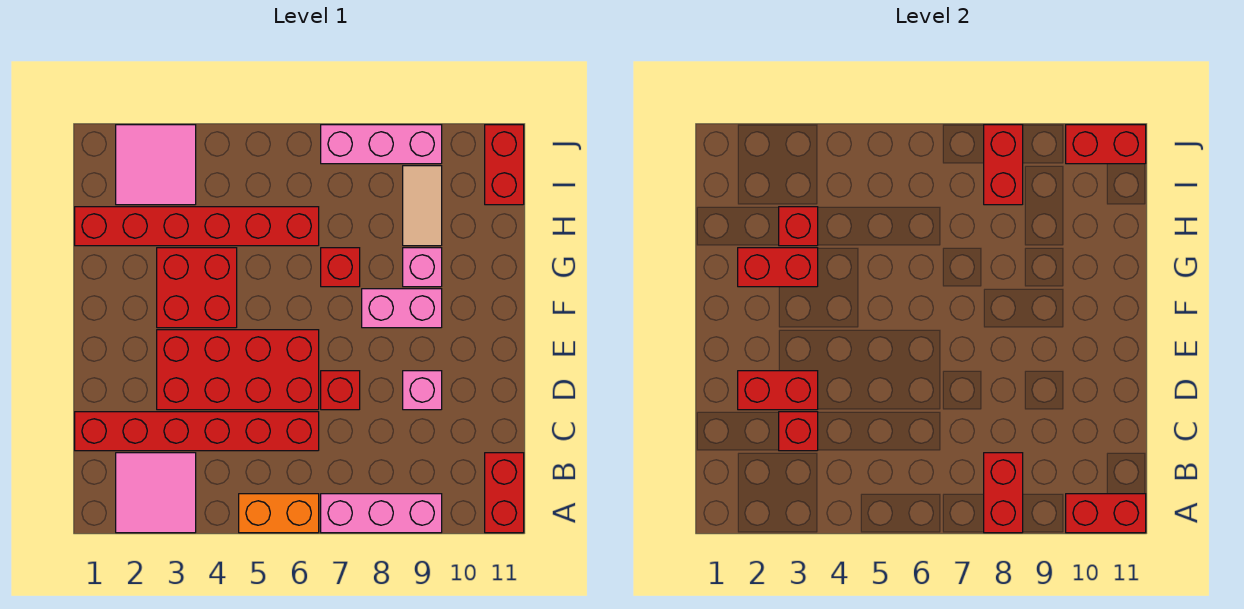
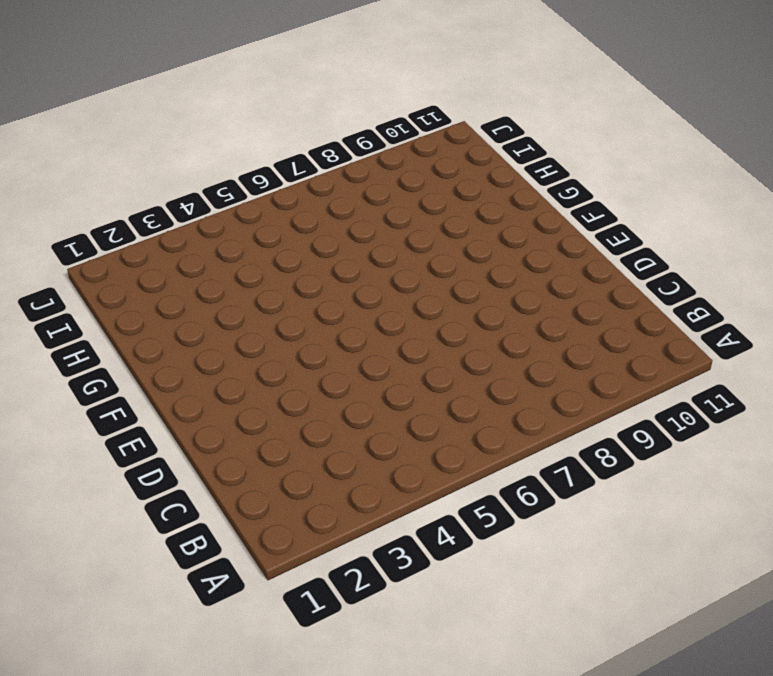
none -> pink 2x2 tile [116,453,196,533]
none -> orange 1x2 brick [239,494,319,533]
none -> pink 1x3 brick [321,494,442,533]

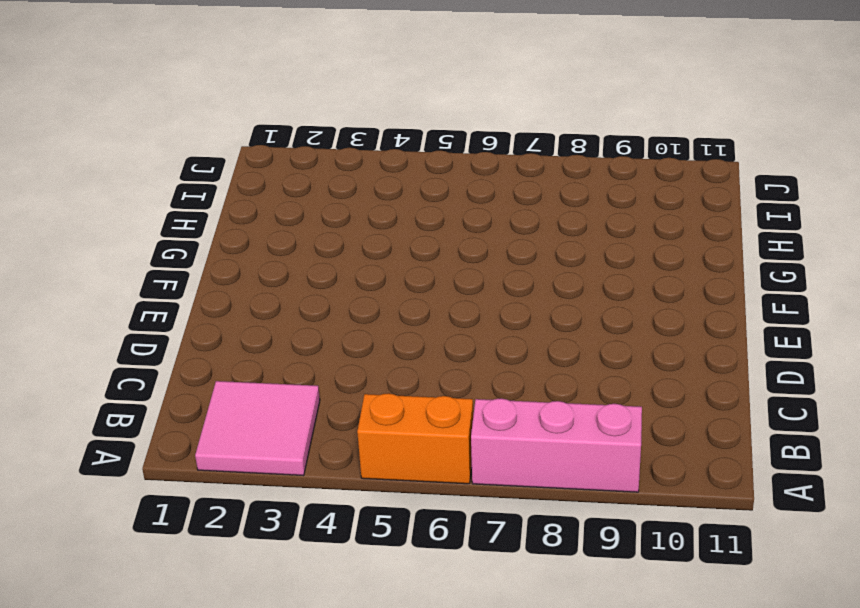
none -> red 1x2 brick [485,453,524,533]
none -> red 1x6 brick [75,412,319,451]
none -> red 2x4 brick [157,330,319,410]

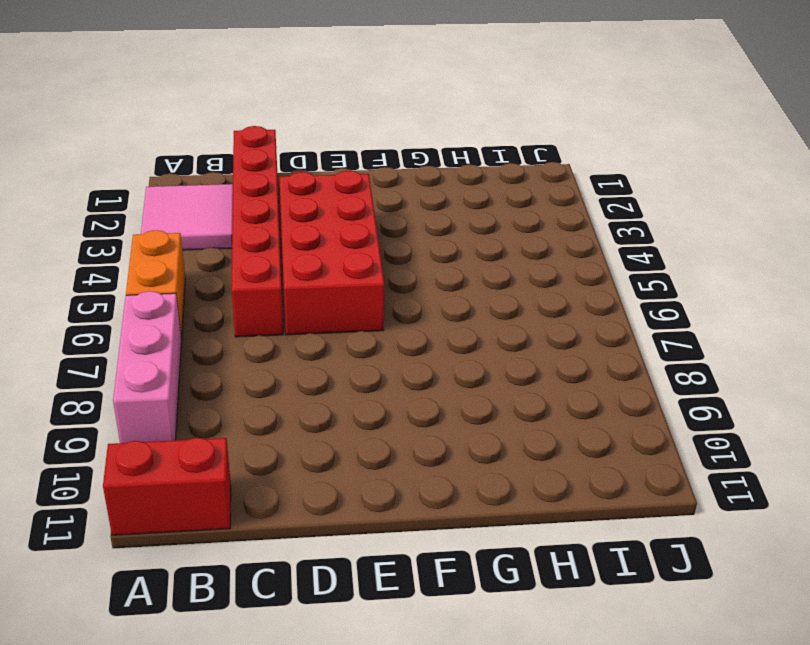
none -> red 1x1 brick [321,371,360,410]
none -> pink 1x1 brick [403,371,442,410]
none -> red 2x2 brick [157,248,237,328]

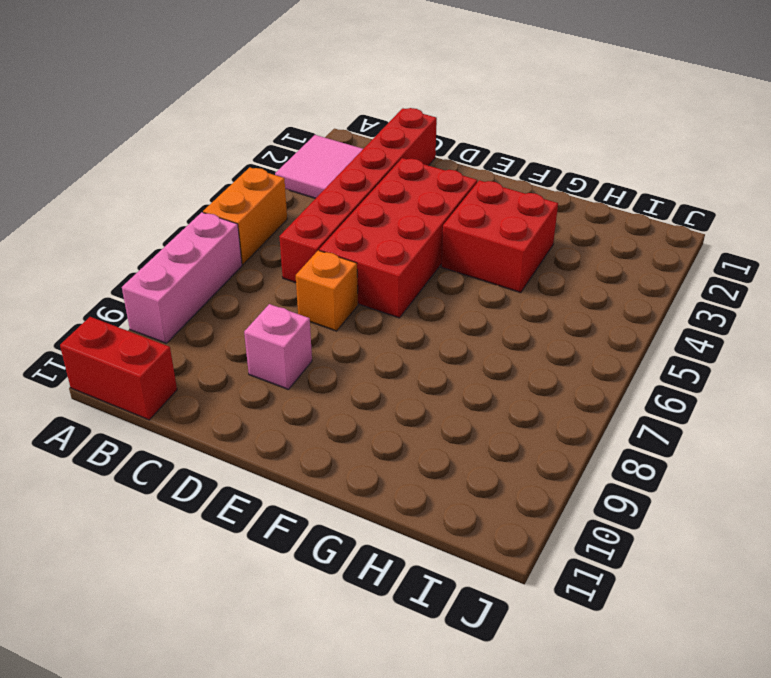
orange 1x1 brick [296,250,358,331] -> red 1x1 brick [321,371,360,410]
none -> pink 1x2 brick [362,289,442,328]
none -> red 1x1 brick [321,248,360,287]
none -> pink 1x1 brick [403,248,442,287]

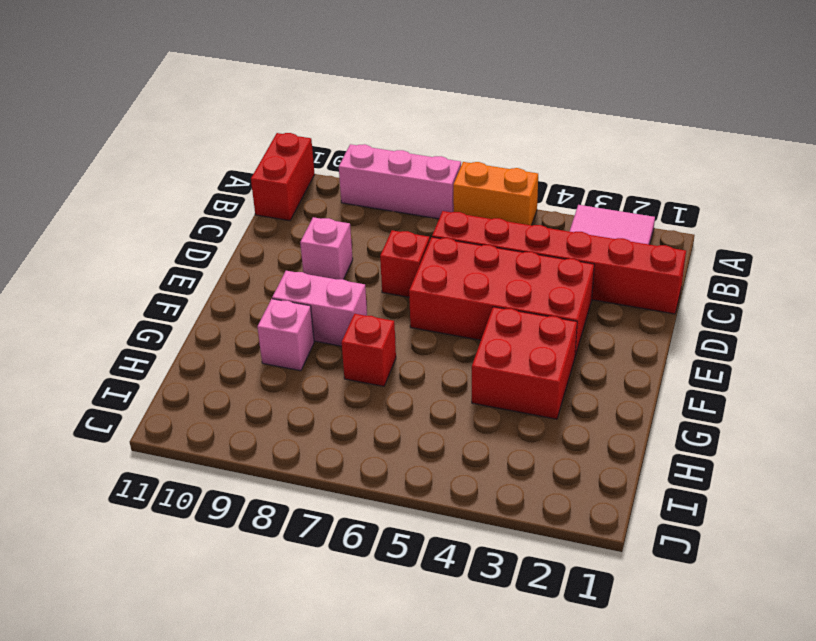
none -> red 1x6 brick [75,207,319,246]
none -> tan 1x2 tile [403,166,442,246]
none -> pink 2x2 tile [116,125,196,205]

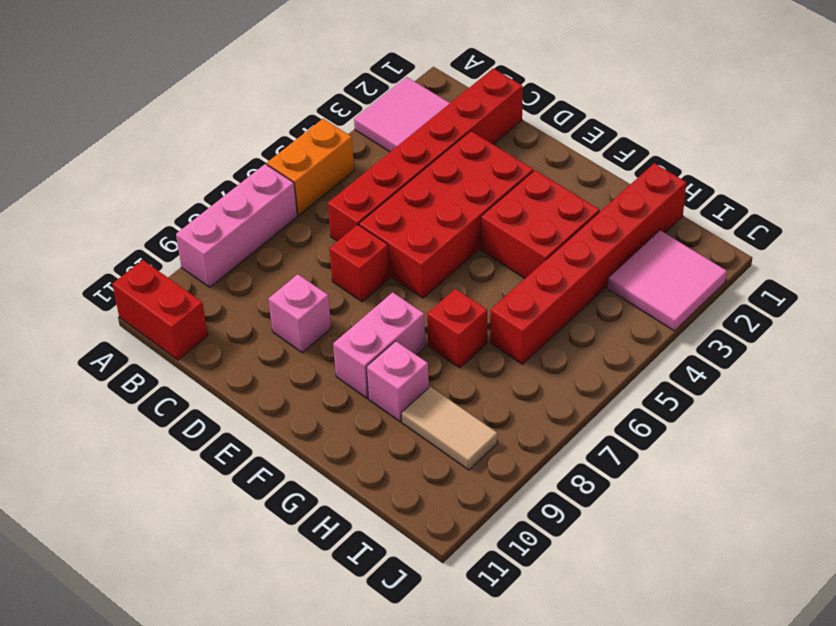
none -> red 1x2 brick [485,125,524,205]
none -> pink 1x3 brick [321,125,442,164]
none -> red 1x2 brick [984,453,1023,533]

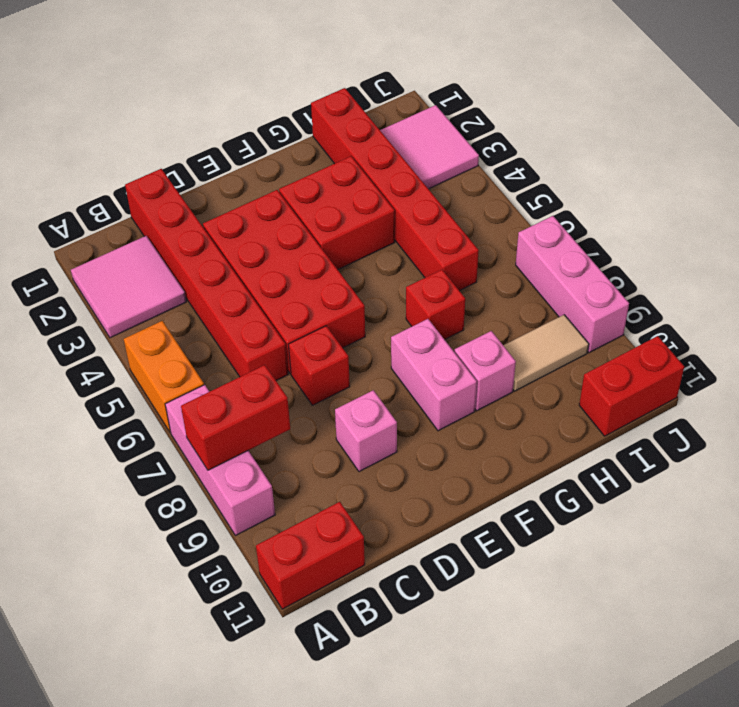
none -> red 1x2 brick [1066,494,1146,533]
none -> red 1x1 brick [779,412,818,451]
none -> red 1x2 brick [738,371,818,410]

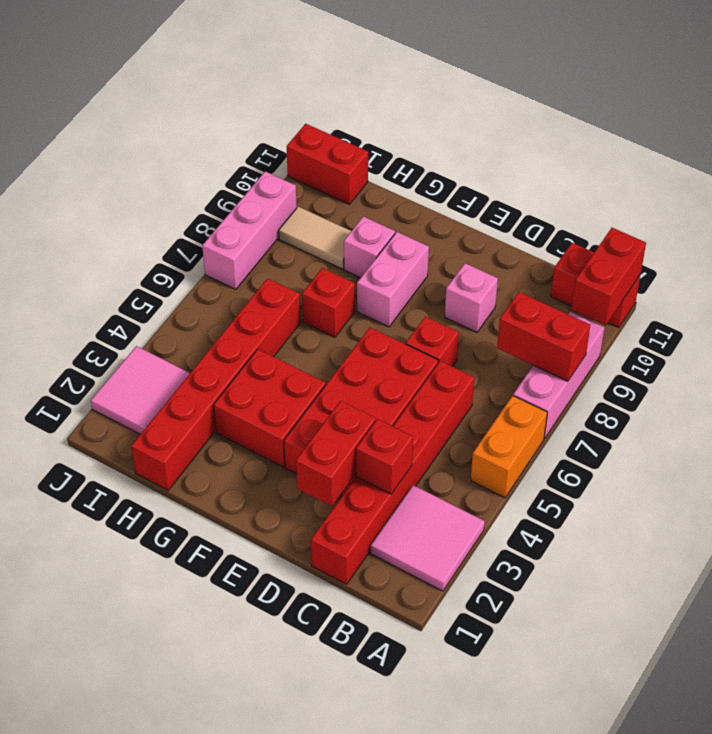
none -> red 1x2 brick [738,248,818,287]
none -> red 1x1 brick [779,207,818,246]
none -> red 1x2 brick [984,125,1023,205]

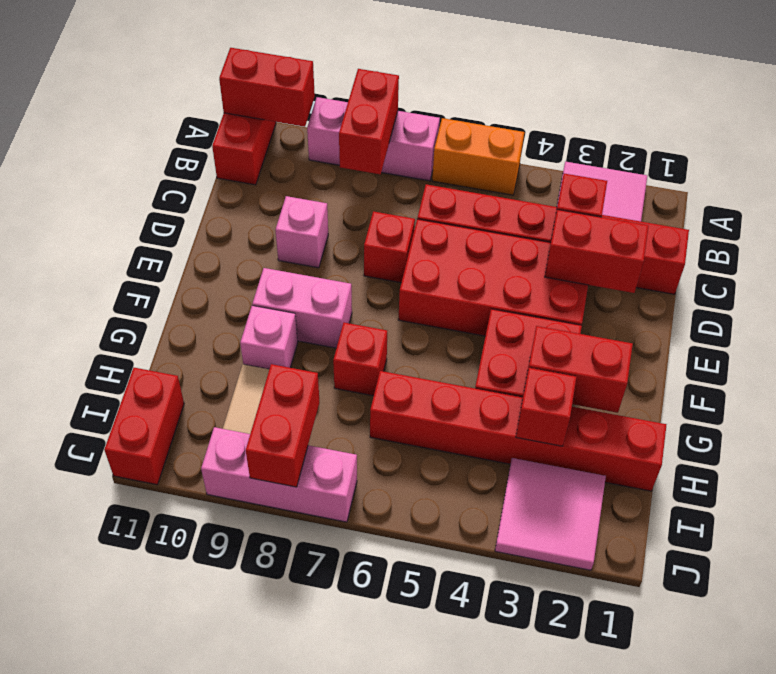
none -> red 1x2 brick [1066,125,1146,164]

